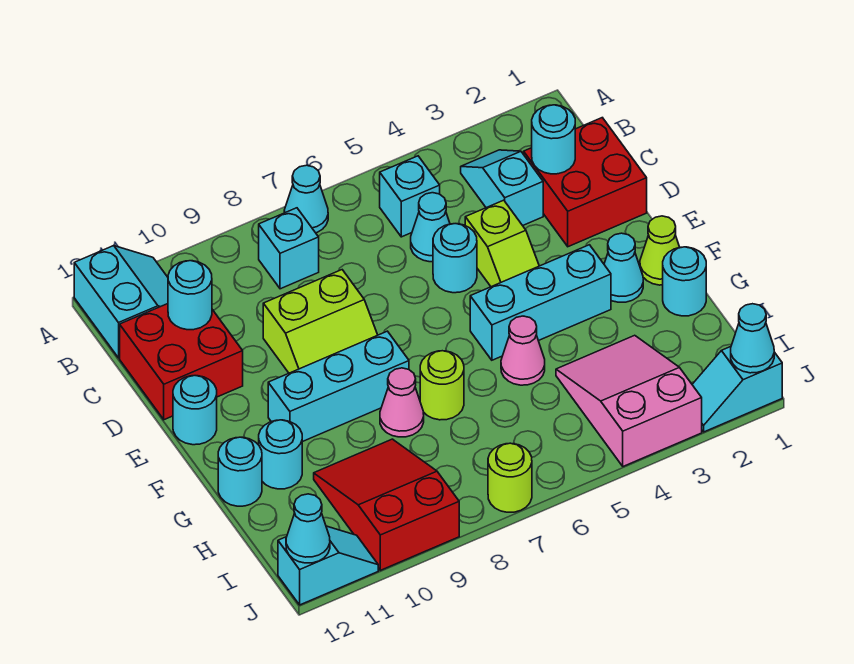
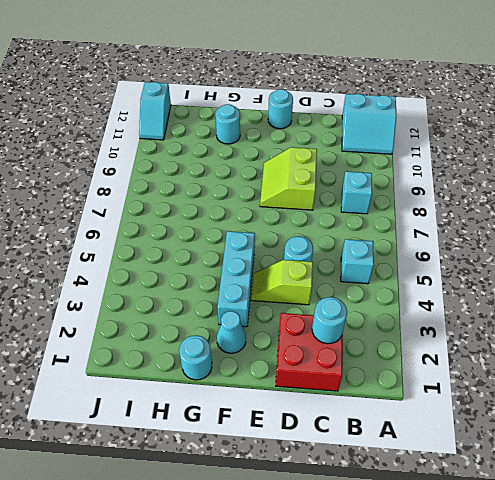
none -> cyan 1x1 cone [284,165,328,233]
none -> cyan 1x2 slope [461,150,543,226]
none -> cyan 1x1 cone [411,193,450,262]
none -> red 2x2 brick [120,304,243,420]

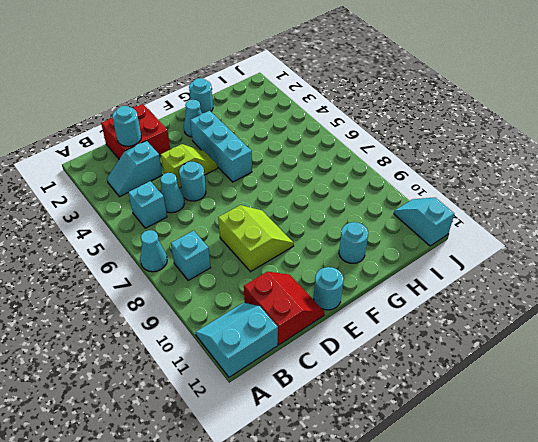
red 2x2 slope [244,272,325,345] -> red 2x2 brick [120,304,243,420]
none -> lime 1x1 cone [640,216,680,285]
none -> cyan 1x3 brick [268,331,409,442]
none -> pink 1x1 cone [501,316,545,385]
none -> lime 1x1 round brick [420,351,464,420]

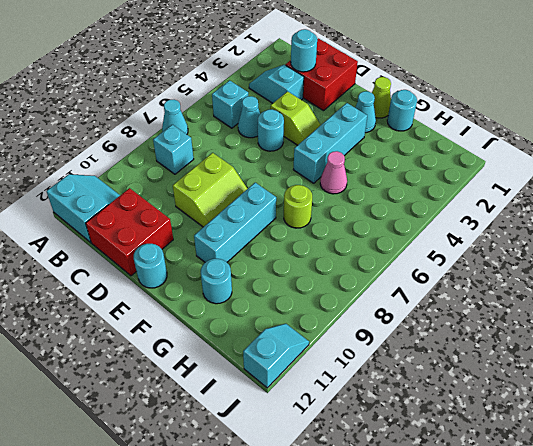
none -> pink 1x1 cone [380,368,424,437]
none -> cyan 1x1 round brick [218,437,262,506]
none -> pink 2x3 slope [556,335,702,466]
none -> red 2x3 slope [314,439,459,570]

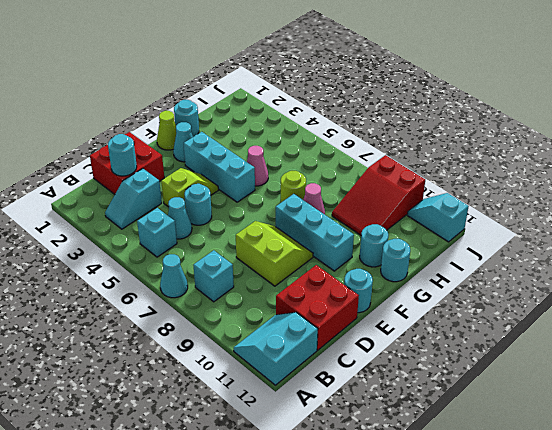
none -> pink 2x3 slope [556,335,702,466]
none -> cyan 1x2 slope [692,347,782,432]
none -> lime 1x1 round brick [488,443,532,512]
none -> cyan 1x1 round brick [168,261,212,330]

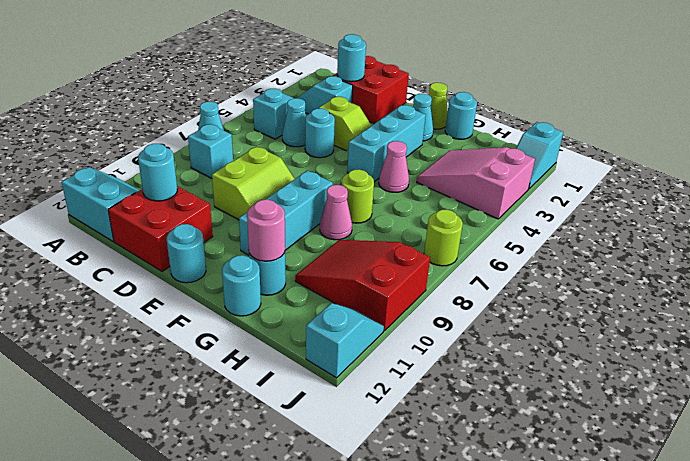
pink 1x1 round brick [247,200,285,261] -> none
none -> cyan 1x1 cone [731,304,774,373]
none -> cyan 1x1 cone [286,494,330,563]

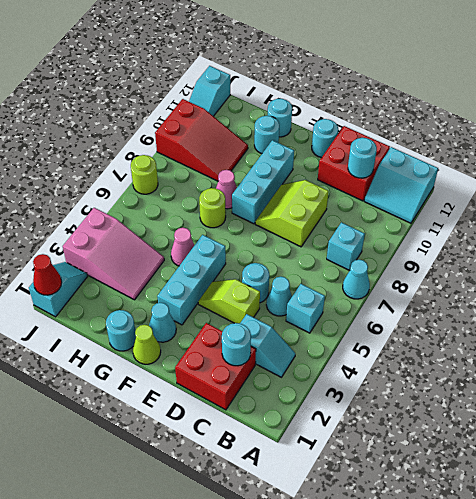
red 1x1 cone [33,254,62,295] -> cyan 1x1 cone [731,304,774,373]
none -> cyan 1x1 cone [286,494,330,563]

